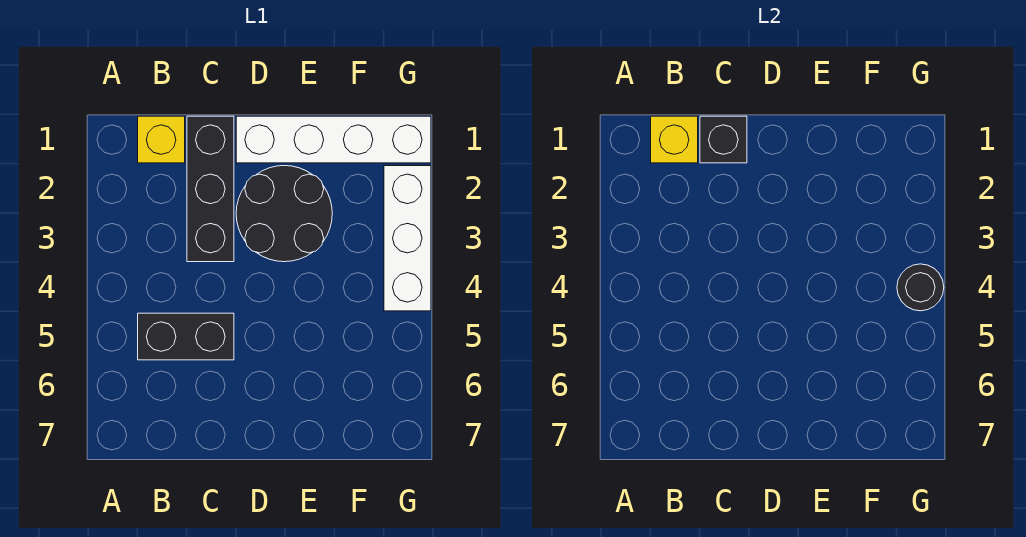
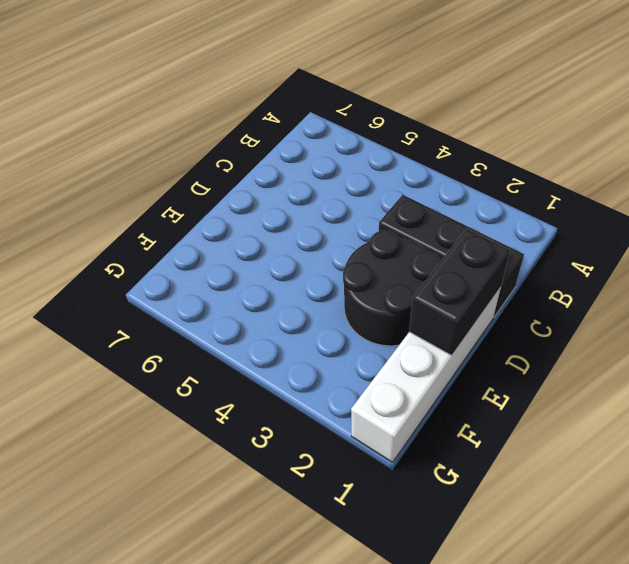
black 1x2 brick [409,229,510,356] -> black 1x2 brick moved to [138,313,234,360]
none -> yellow 1x1 brick [138,116,185,163]
none -> white 1x3 brick [384,166,431,311]

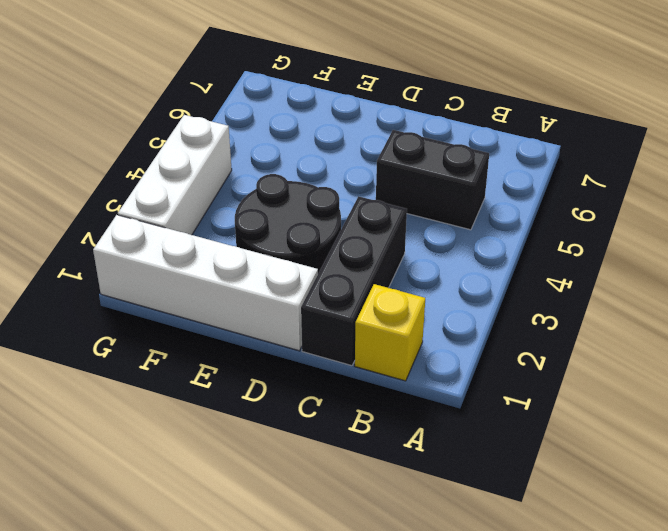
none -> yellow 1x1 brick [651,116,698,163]
none -> black 1x1 brick [700,116,747,163]

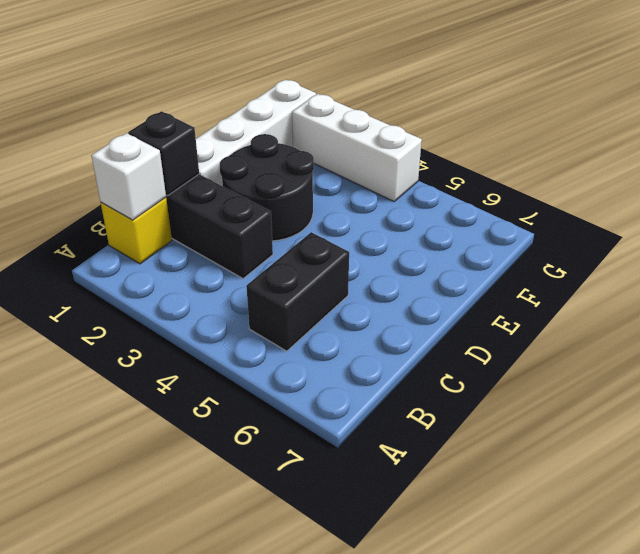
white 1x1 brick [91,133,166,220] -> yellow 1x1 brick [651,116,698,163]
none -> black 1x1 round brick [897,264,944,311]

